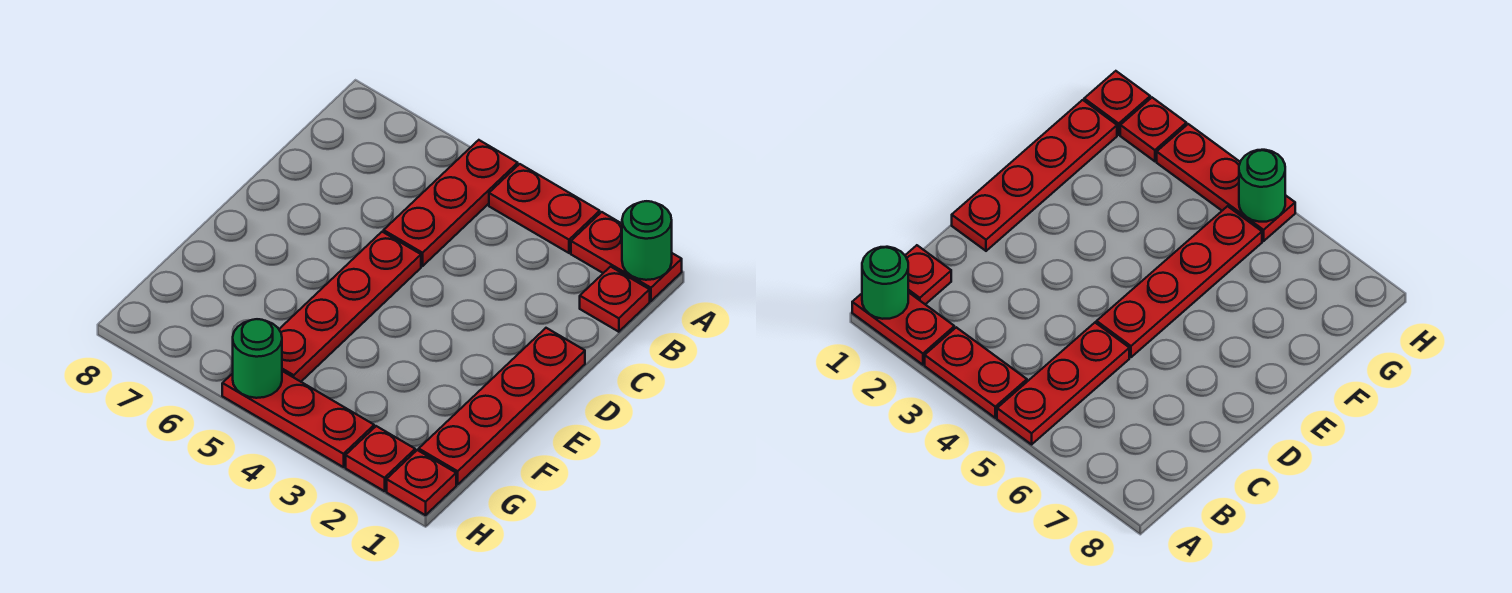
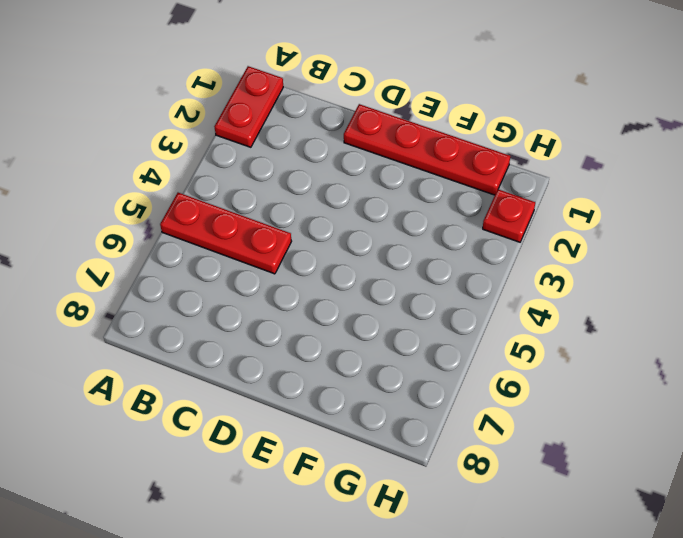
none -> red 1x2 plate [489,164,600,253]
none -> red 1x1 plate [580,267,650,332]

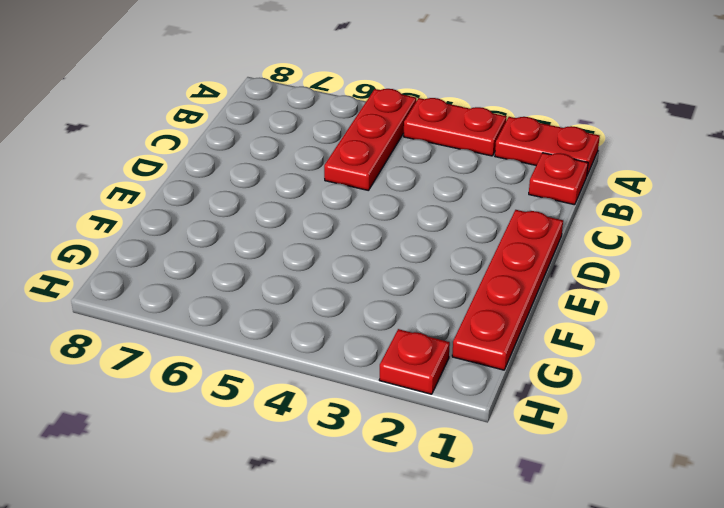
none -> red 1x4 plate [279,232,421,382]
none -> red 1x1 plate [387,450,456,515]

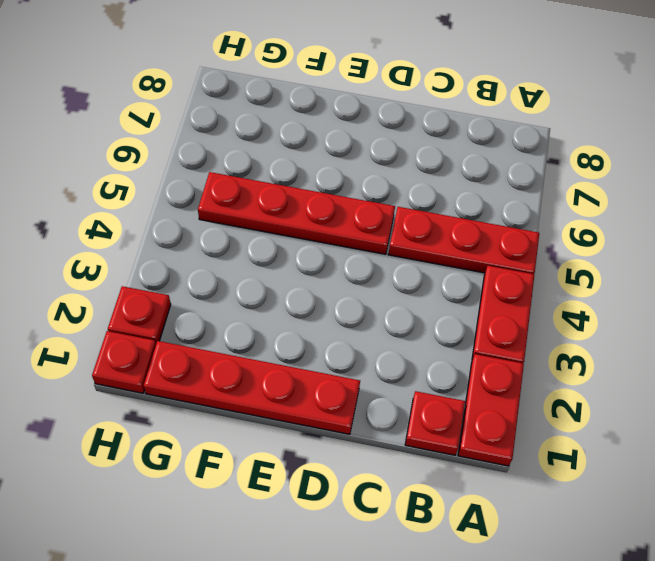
none -> red 1x3 plate [222,371,374,467]
none -> green 1x1 round brick [622,201,672,280]

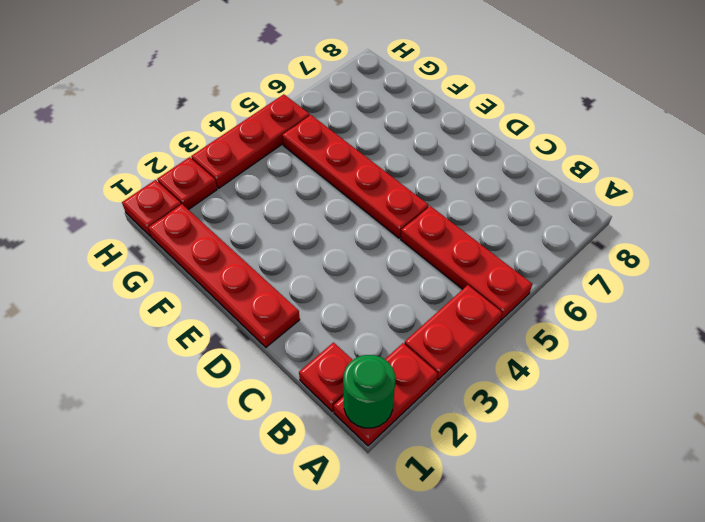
none -> green 1x1 round brick [233,319,282,398]

